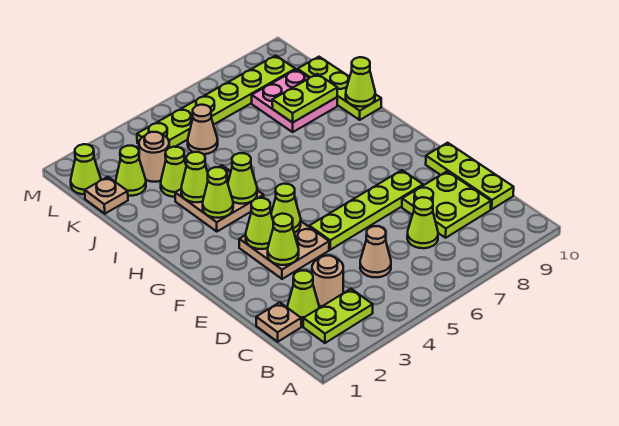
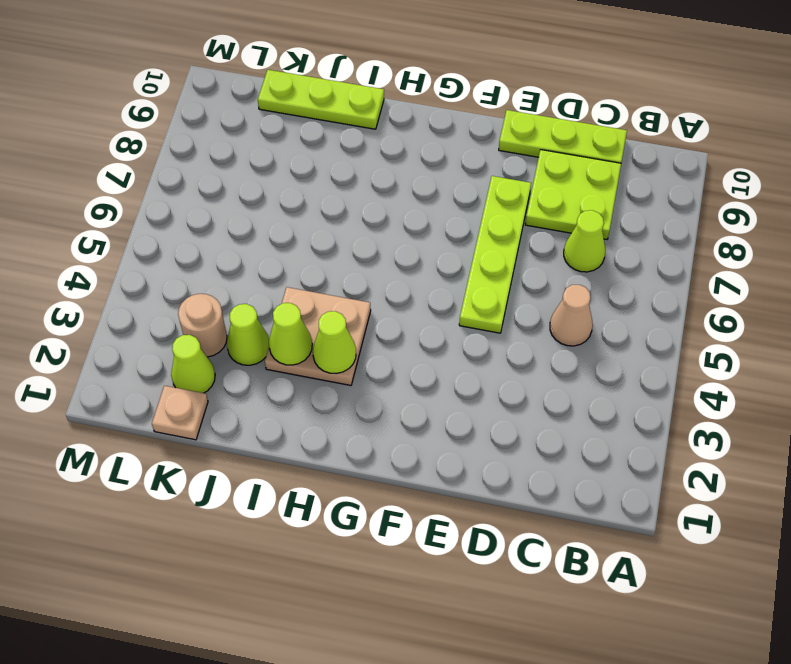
none -> lime 1x2 plate [303,289,373,343]
none -> tan 1x1 plate [256,302,301,342]
none -> lime 1x1 cone [288,271,319,322]

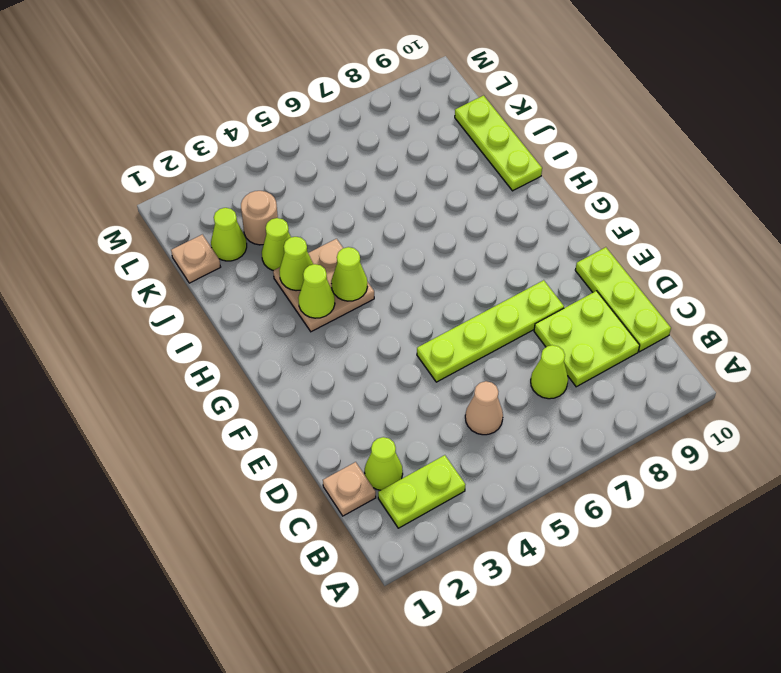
none -> tan 1x1 round brick [312,256,343,306]
none -> tan 2x2 plate [239,222,329,279]
none -> pink 2x2 plate [252,69,337,132]

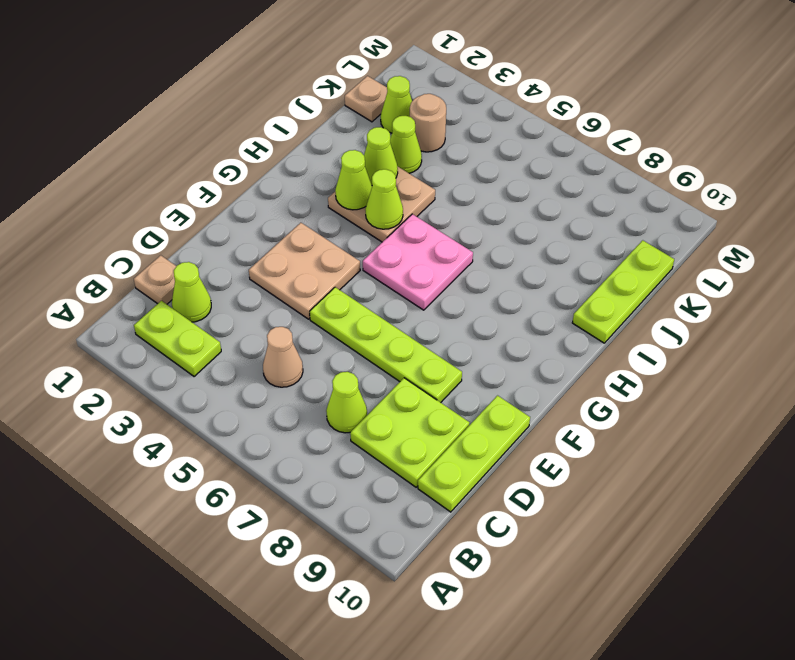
pink 2x2 plate [363,214,473,310] -> pink 2x2 plate moved to [252,69,337,132]
none -> tan 1x1 round brick [312,256,343,306]
none -> tan 1x1 cone [188,105,218,154]
none -> lime 1x1 cone [71,144,101,194]

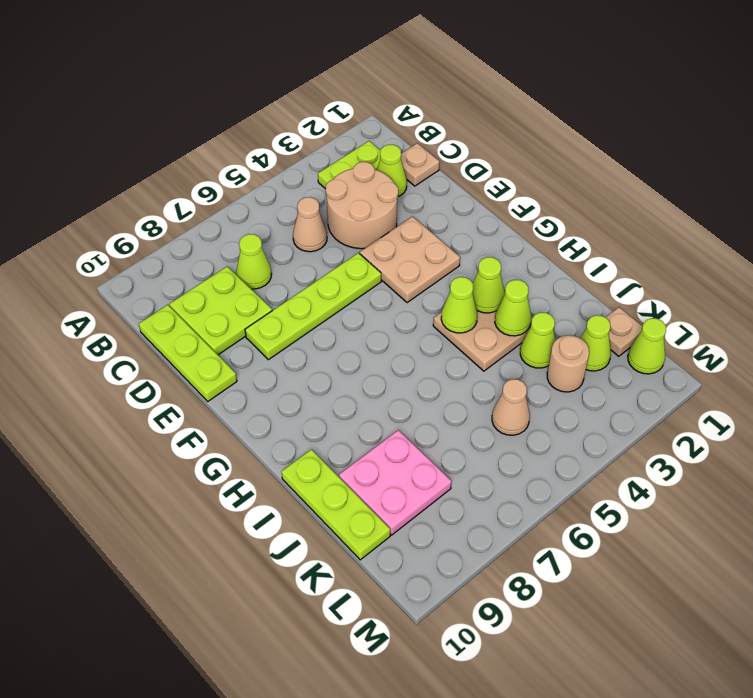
tan 2x2 round brick [326,162,398,249] -> tan 1x1 round brick [312,256,343,306]
none -> lime 1x6 plate [137,55,295,148]
none -> lime 1x1 cone [268,214,299,265]
none -> lime 1x1 cone [246,198,273,249]

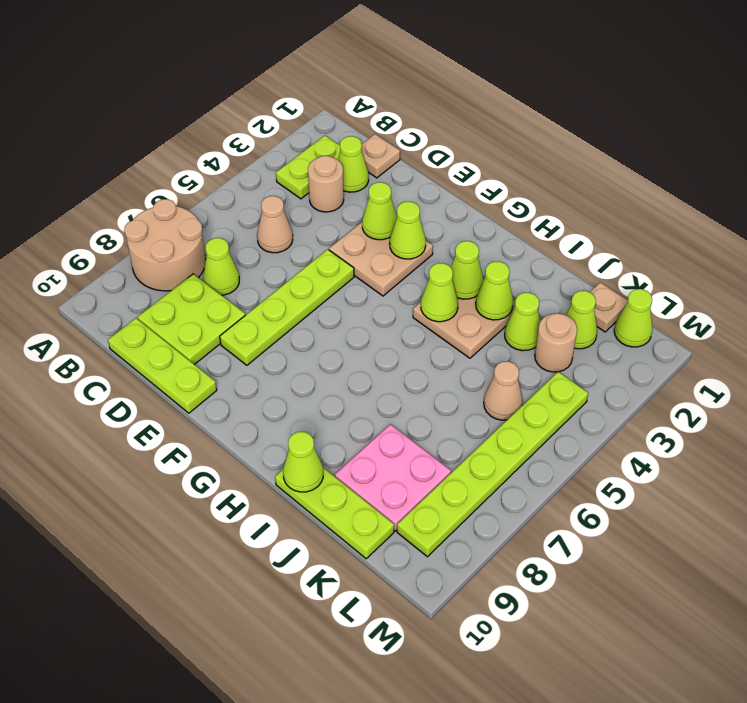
tan 2x2 round brick [124,199,206,291] -> none
none -> lime 1x1 cone [271,184,301,233]
none -> lime 1x2 plate [272,74,337,123]

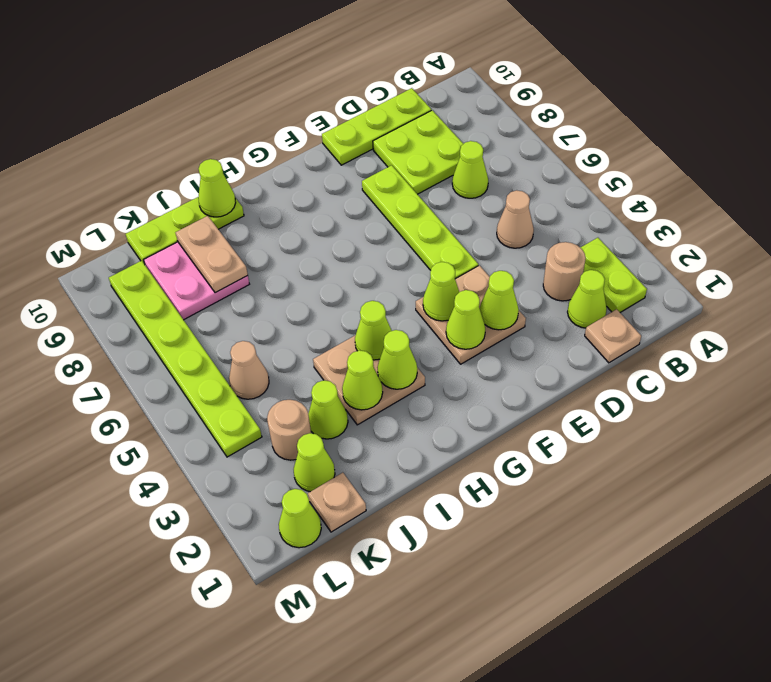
tan 1x2 plate [175,216,248,293] -> lime 1x2 plate [272,74,337,123]

